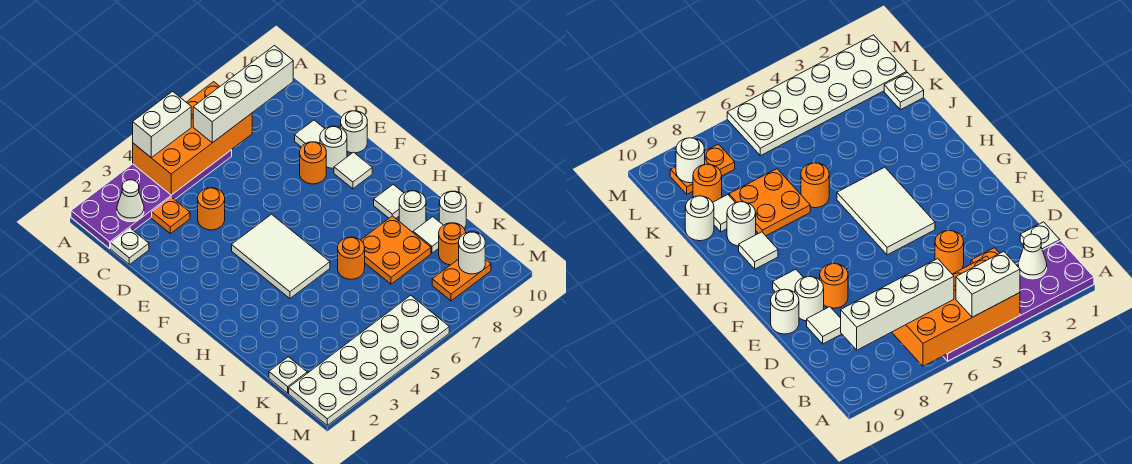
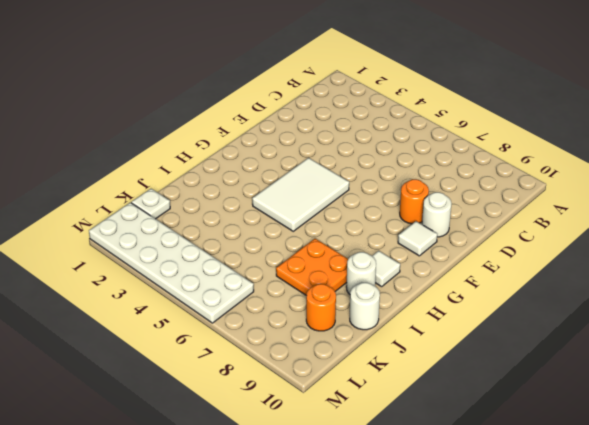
none -> purple 2x6 plate [71,150,232,248]
none -> white 1x1 plate [111,228,149,265]
none -> orange 1x1 plate [152,197,190,234]

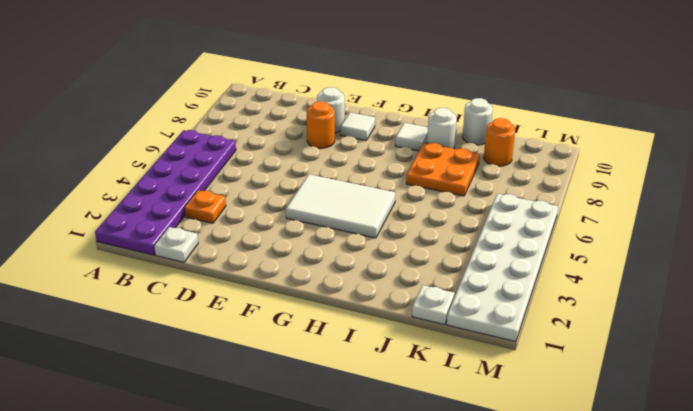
none -> orange 1x1 round brick [198,188,225,230]
none -> white 1x1 tile [295,120,325,147]
none -> white 1x1 round brick [341,111,367,153]

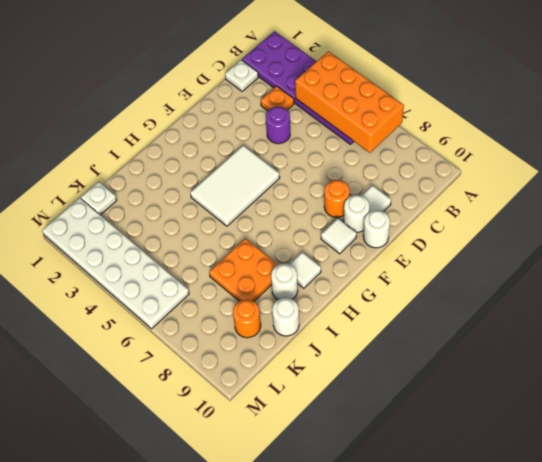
purple 1x1 round brick [266,107,290,144] -> orange 1x1 round brick [198,188,225,230]
none -> orange 1x1 round brick [338,237,365,279]
none -> white 1x1 tile [413,217,443,253]
none -> orange 1x2 plate [432,259,491,301]

